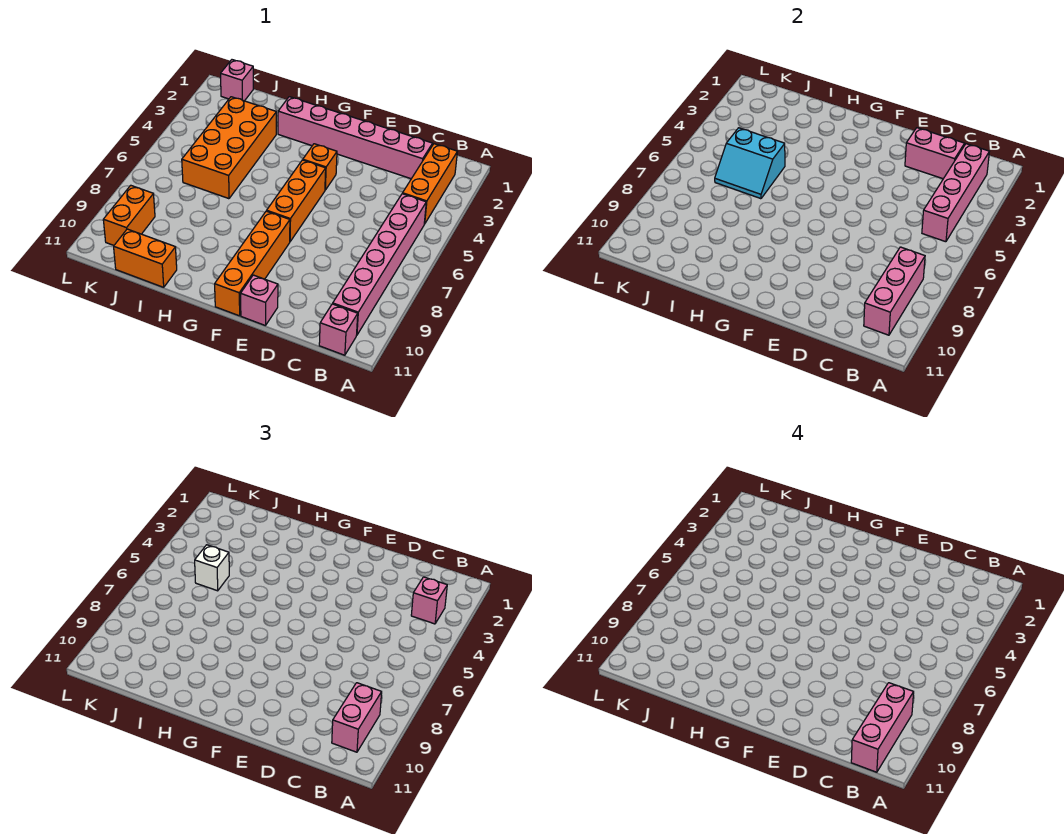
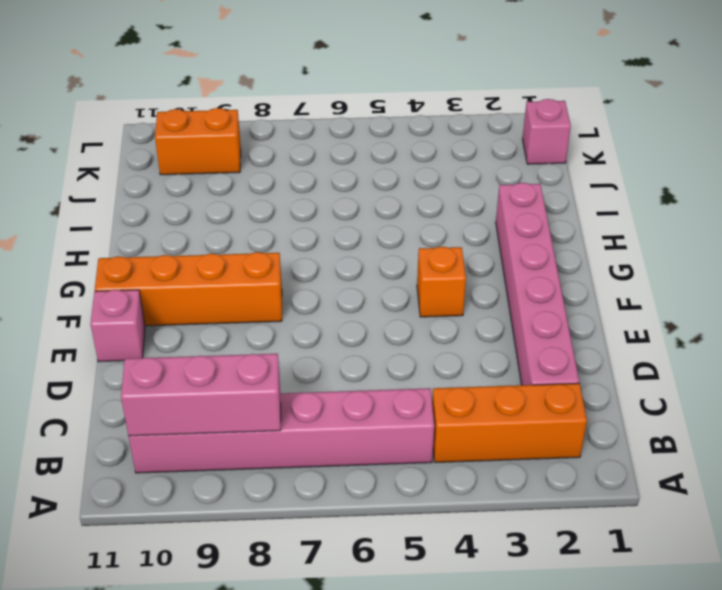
none -> pink 1x1 brick [319,304,358,355]
none -> orange 1x3 brick [267,160,326,241]
none -> orange 2x4 brick [182,97,276,199]

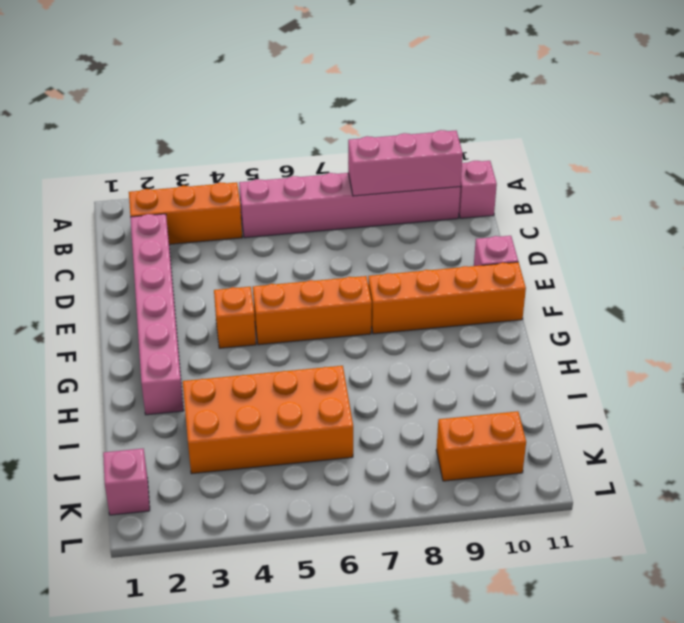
none -> orange 1x2 brick [114,229,177,287]
none -> pink 1x4 brick [922,144,989,242]
none -> pink 1x2 brick [905,128,965,179]

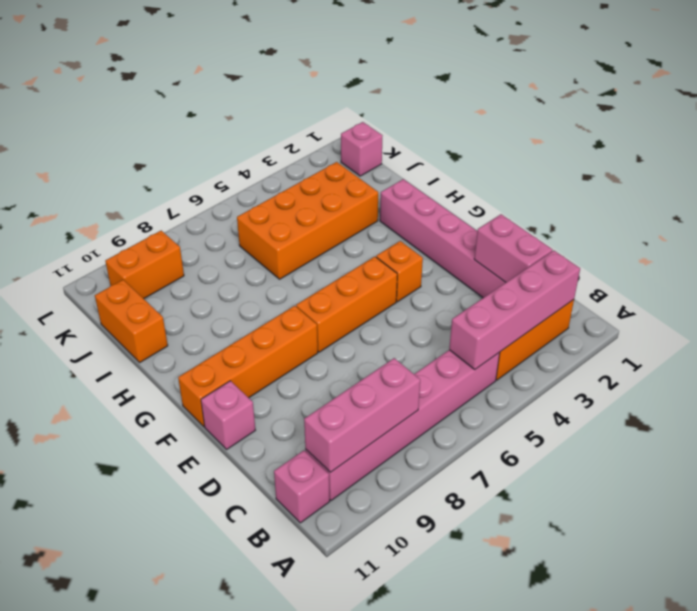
none -> cyan 2x2 slope [715,128,785,199]
none -> pink 1x1 brick [411,577,447,624]
none -> pink 1x2 brick [332,683,382,752]

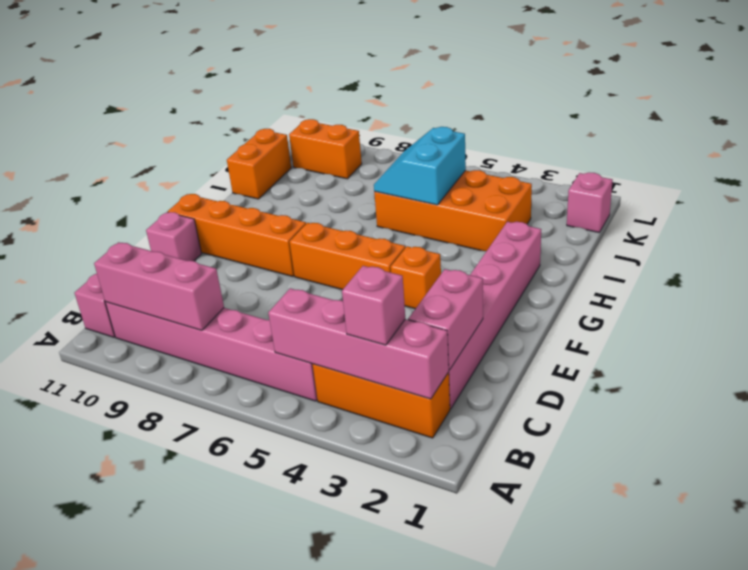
none -> pink 1x2 brick [332,683,382,752]
none -> white 1x1 brick [195,545,229,591]
none -> pink 1x3 brick [851,683,914,772]

